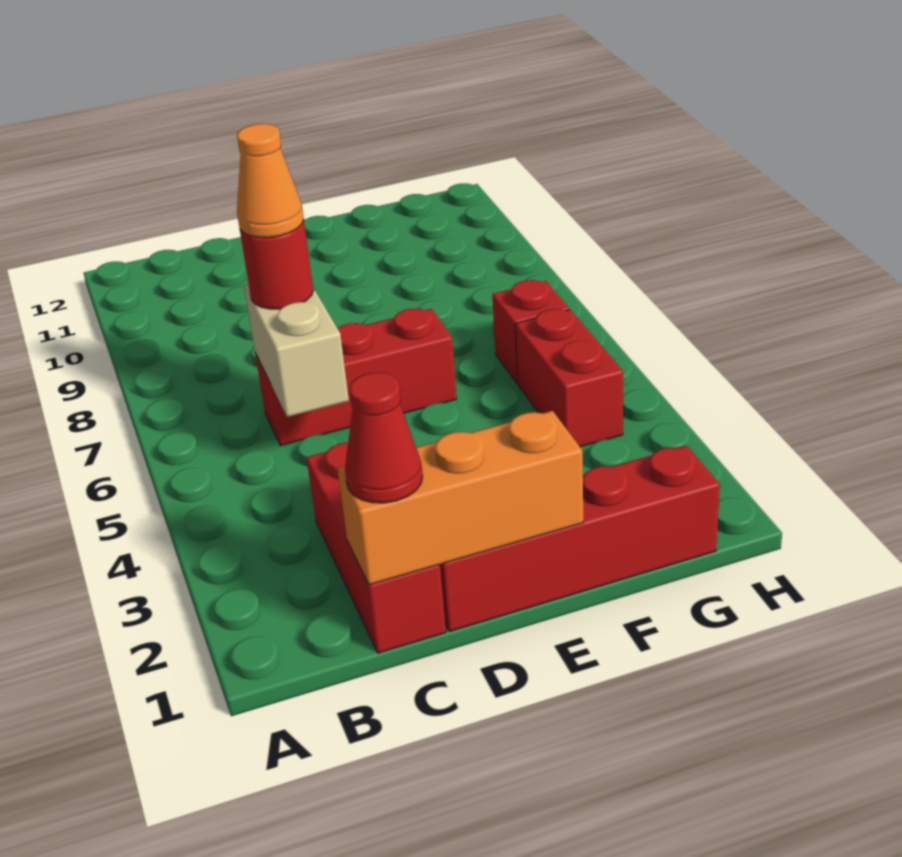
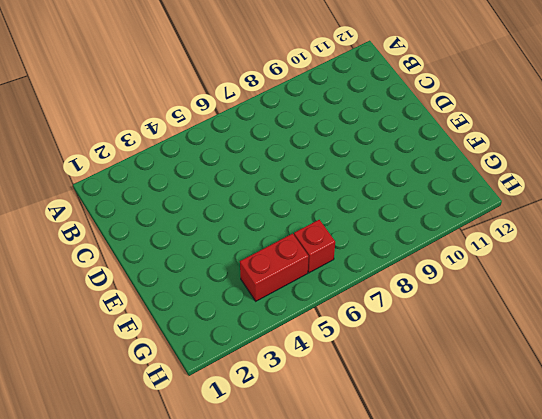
none -> red 1x3 brick [306,442,446,653]
none -> red 1x3 brick [255,308,457,445]

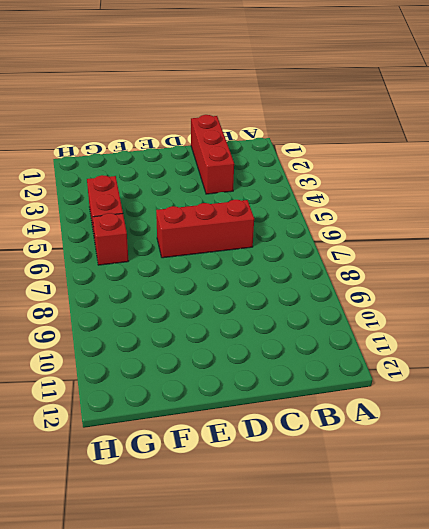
none -> red 1x4 brick [440,446,720,632]
none -> orange 1x3 brick [338,411,583,585]

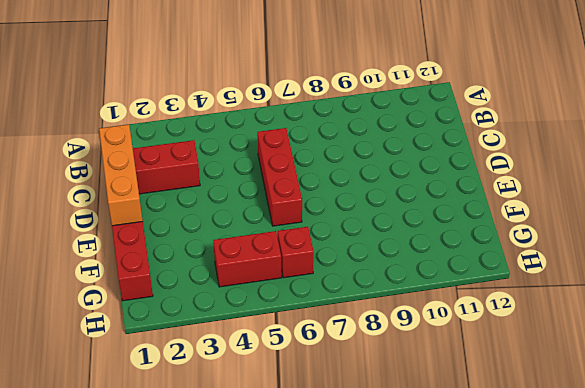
none -> tan 1x2 brick [244,285,349,417]
none -> red 1x1 cone [345,372,423,503]

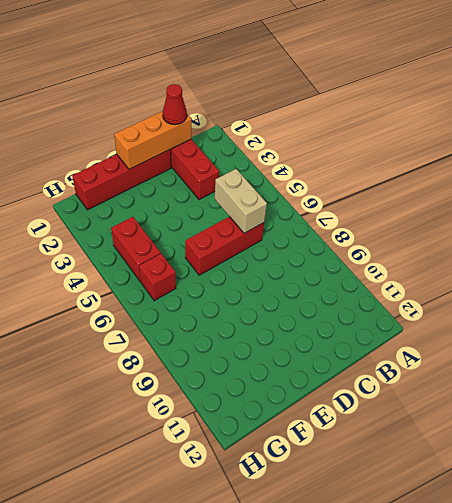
none -> red 1x1 round brick [240,220,314,309]
none -> orange 1x1 cone [237,124,304,238]

